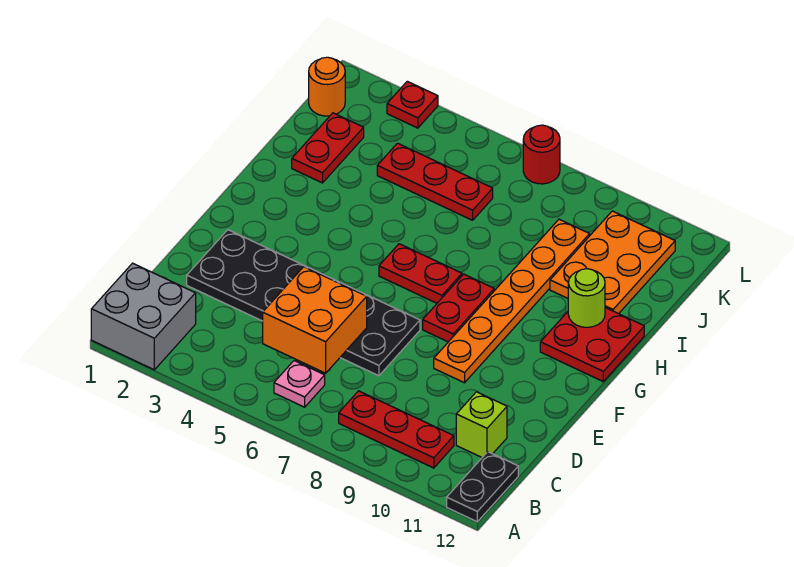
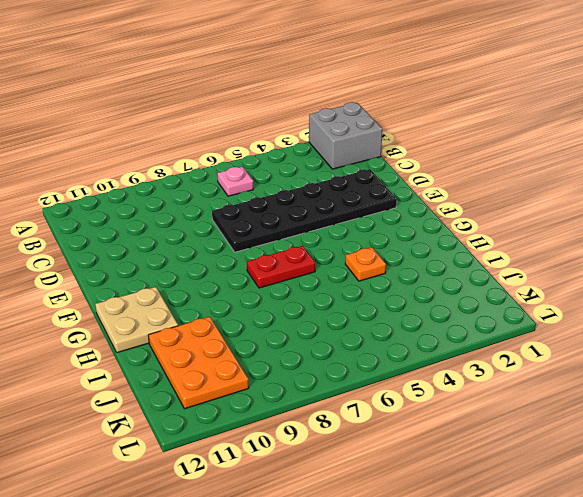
tan 2x2 plate [95,287,178,353] -> red 2x2 plate [540,308,644,381]
orange 1x1 plate [345,247,386,281] -> none
none -> black 1x2 plate [447,452,518,522]
none -> red 1x3 plate [339,391,454,468]
none -> lime 1x1 brick [456,392,507,457]

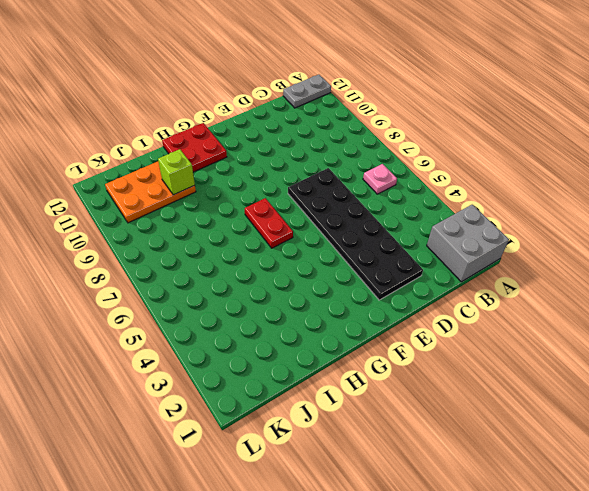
grey 1x2 plate [283,75,331,108] -> black 1x2 plate [447,452,518,522]
lime 1x1 brick [158,149,195,195] -> lime 1x1 brick moved to [456,392,507,457]
none -> red 1x3 plate [339,391,454,468]
none -> orange 1x6 plate [434,219,590,383]
none -> red 1x2 plate [423,274,494,342]

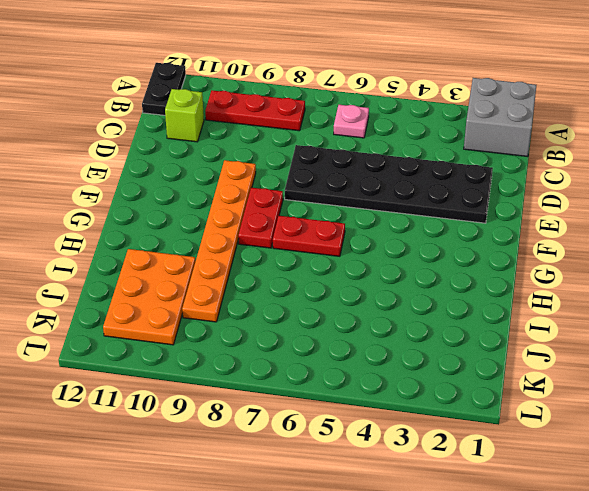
none -> red 2x2 plate [540,308,644,381]
none -> red 1x2 plate [292,113,364,183]
none -> red 1x3 plate [377,143,493,220]

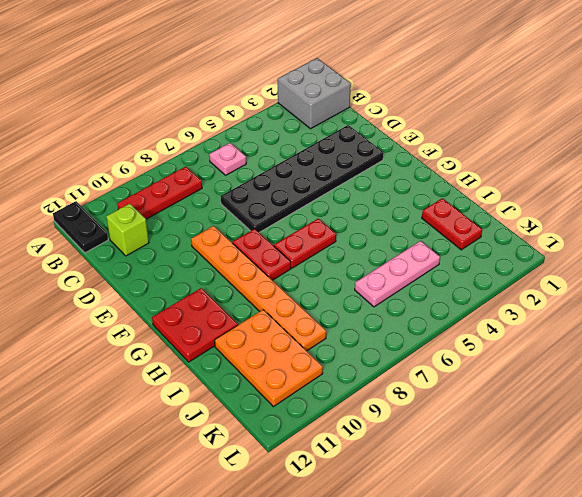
pink 1x3 plate [355,241,440,307] -> red 1x3 plate [377,143,493,220]
none -> orange 1x1 round brick [309,57,345,116]
none -> red 1x1 plate [387,81,438,128]
none -> red 1x1 round brick [523,125,560,184]

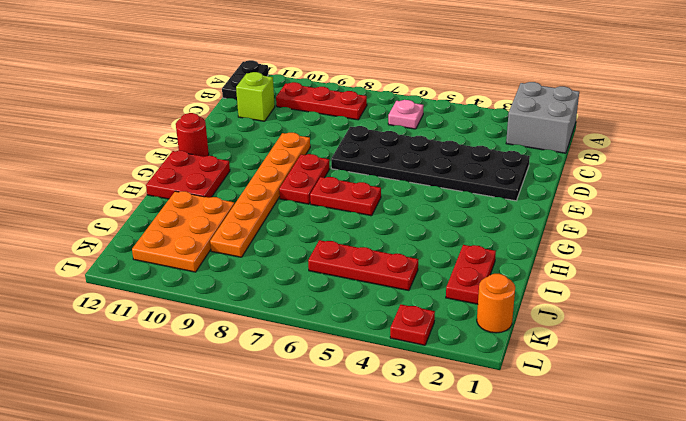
red 1x1 round brick [176,113,209,157] -> red 1x1 round brick moved to [523,125,560,184]
none -> orange 2x2 brick [263,267,367,373]
none -> lime 1x1 round brick [568,269,605,327]

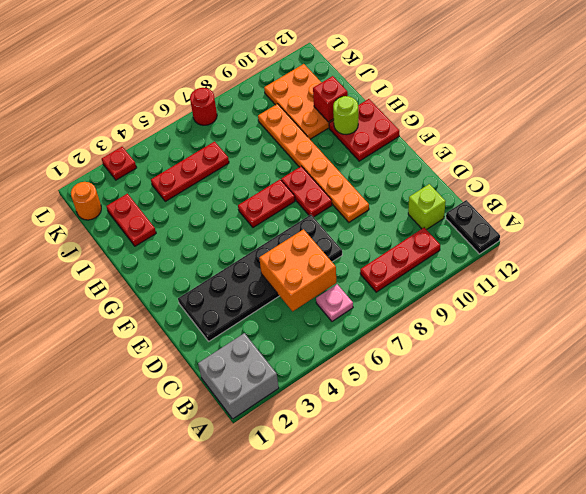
red 1x1 brick [313,76,348,122] -> none

